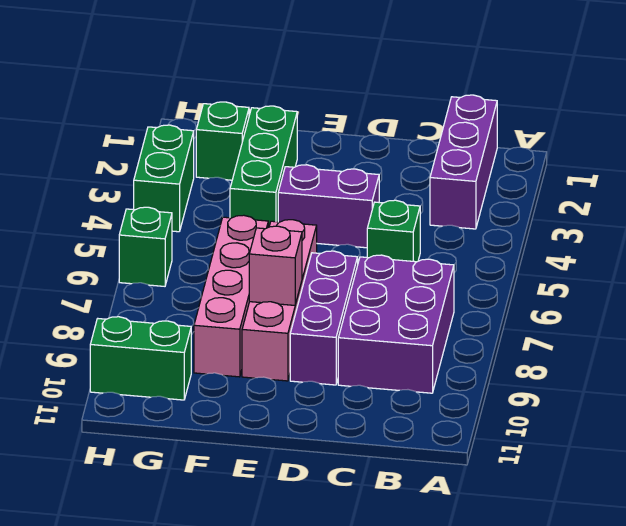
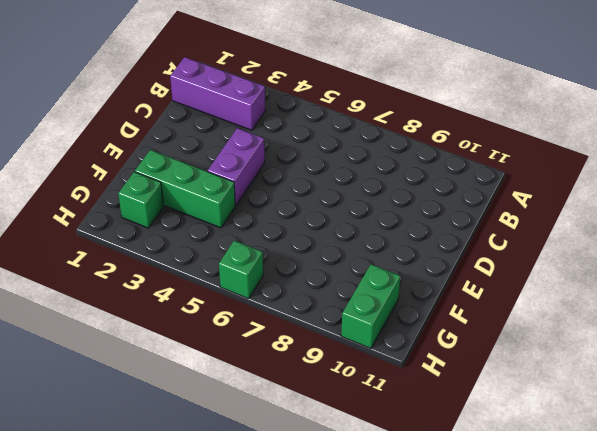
none -> purple 2x3 brick [338,255,454,393]
none -> green 1x1 brick [367,200,420,262]
none -> purple 1x3 brick [290,251,358,385]

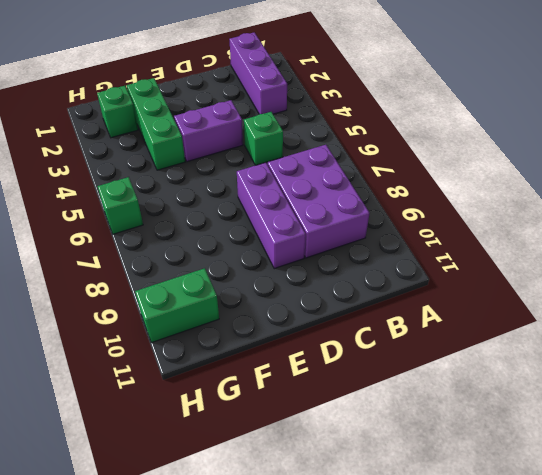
none -> pink 1x4 brick [242,220,317,381]
none -> pink 1x4 brick [194,215,268,377]
none -> green 1x2 brick [134,125,194,232]

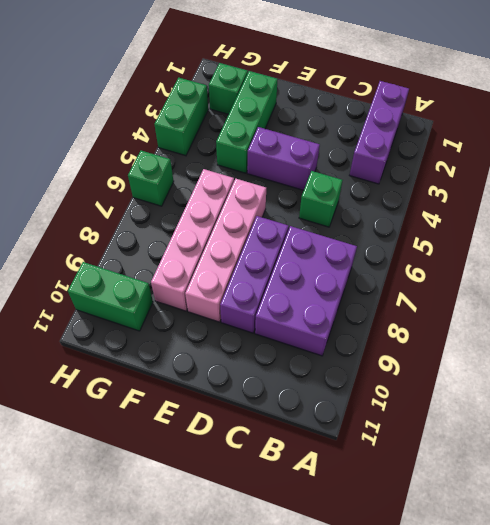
none -> pink 1x1 brick [249,226,302,305]

